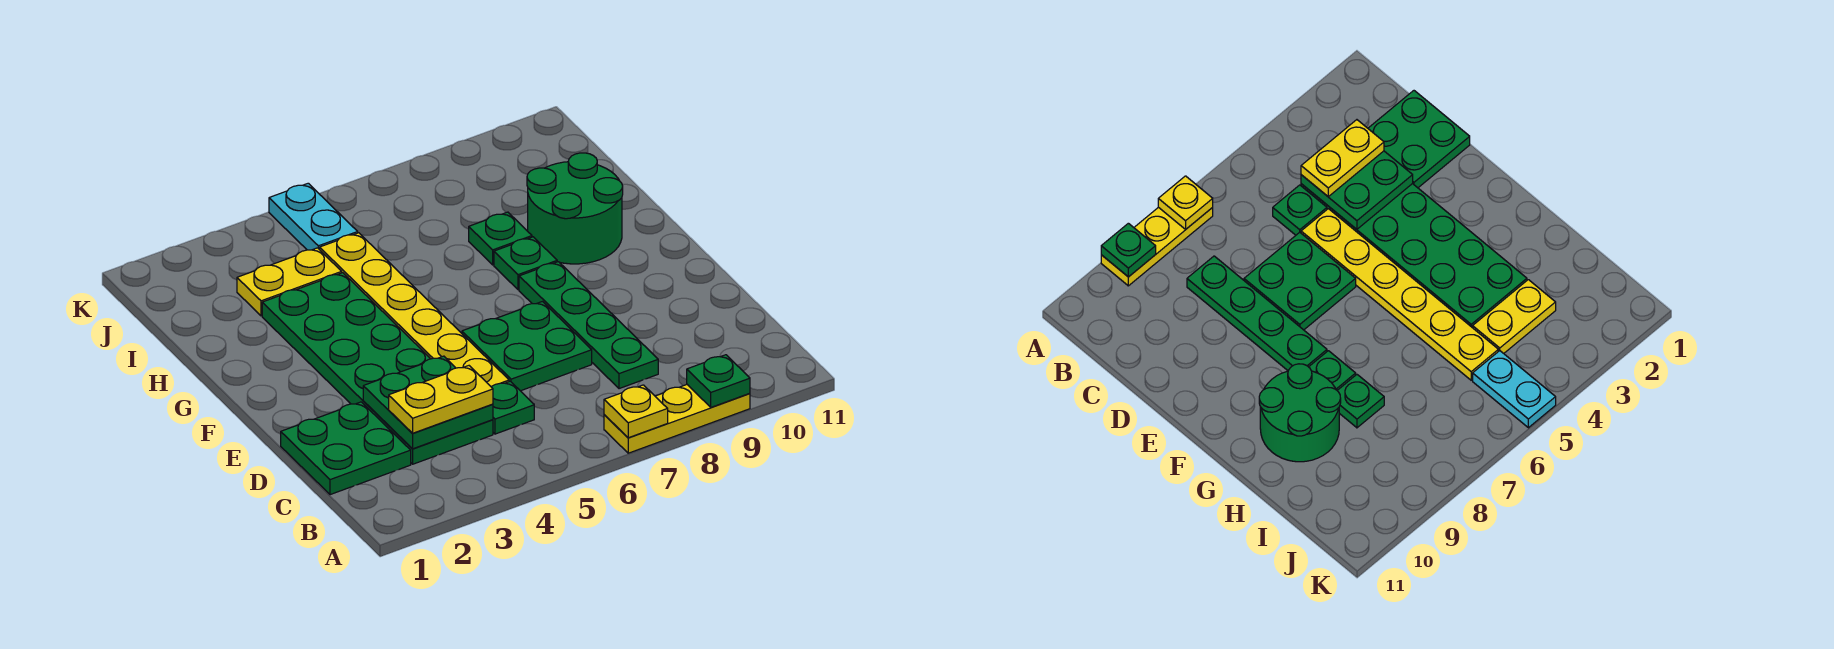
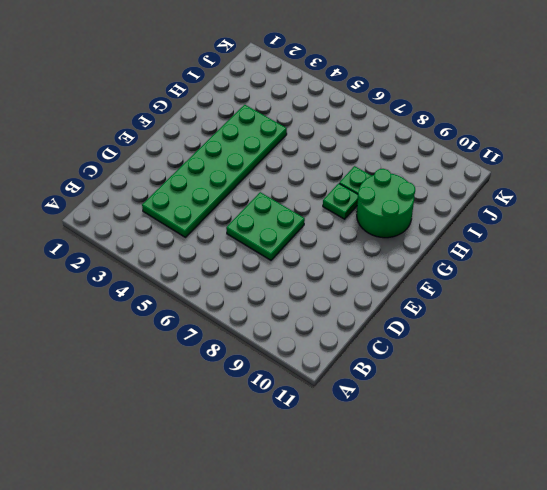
none -> yellow 1x3 plate [604,385,750,453]
none -> green 2x2 plate [281,402,411,495]
none -> green 1x1 plate [491,381,534,434]

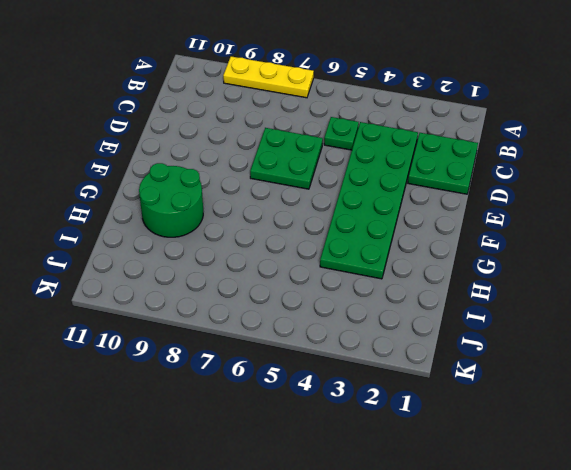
none -> green 1x4 plate [519,262,658,389]
none -> yellow 1x6 plate [320,233,509,386]
none -> green 1x1 plate [494,237,557,290]

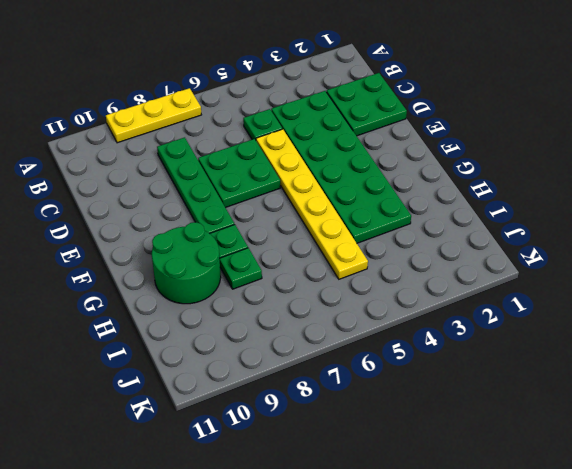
none -> yellow 1x2 plate [237,248,342,316]
none -> cyan 1x2 plate [269,183,358,250]
none -> yellow 1x1 plate [604,385,668,438]

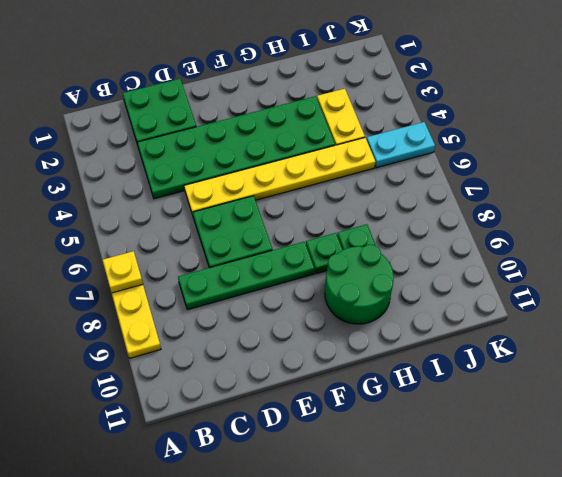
none -> green 1x1 plate [491,381,534,434]
none -> green 1x1 plate [687,355,750,407]
none -> green 2x2 plate [363,356,493,449]

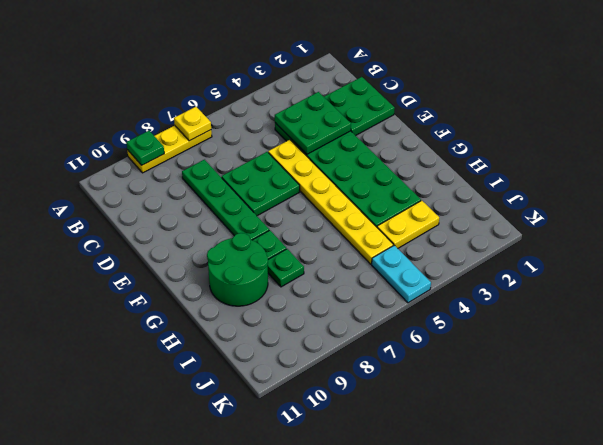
none -> green 1x1 plate [491,381,534,434]
none -> yellow 1x2 plate [389,366,493,433]

